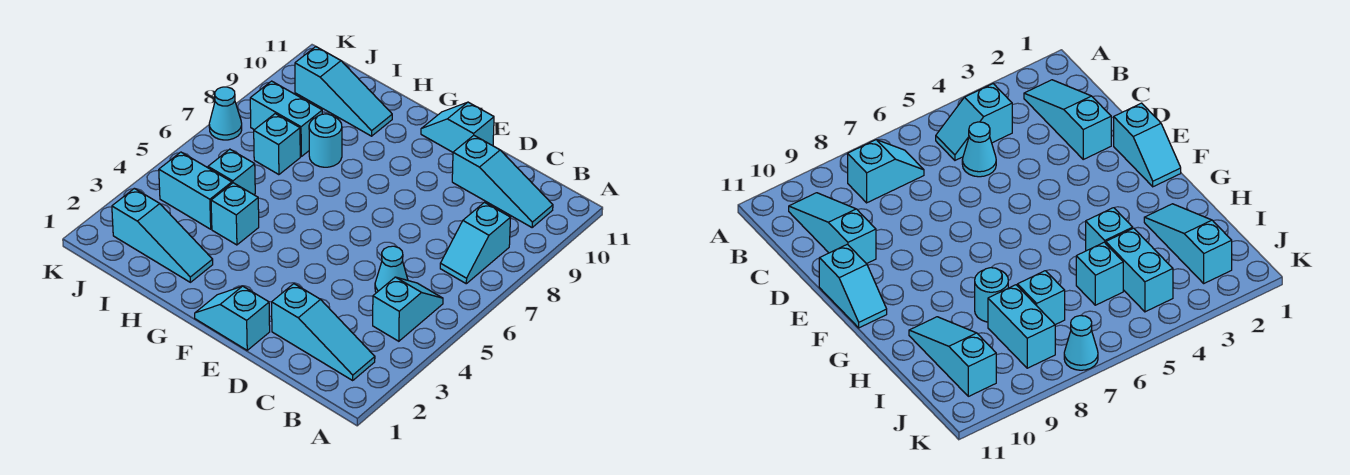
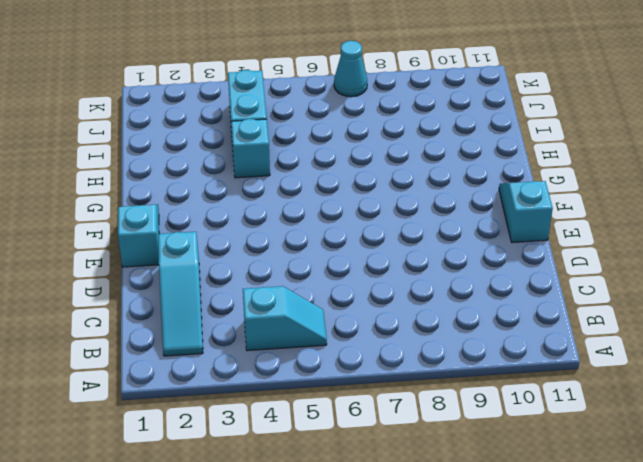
none -> cyan 1x2 slope [440,202,511,284]
none -> cyan 1x3 slope [452,135,553,227]
none -> cyan 1x1 cone [375,246,408,293]

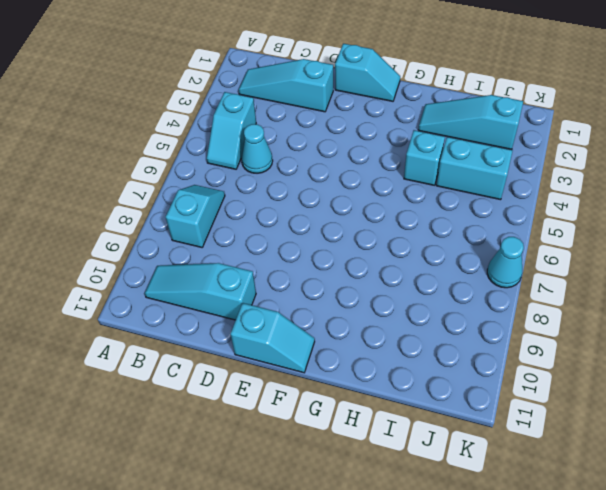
none -> cyan 1x1 round brick [309,114,342,167]
none -> cyan 1x3 slope [295,47,392,136]
none -> cyan 1x1 brick [208,149,255,195]

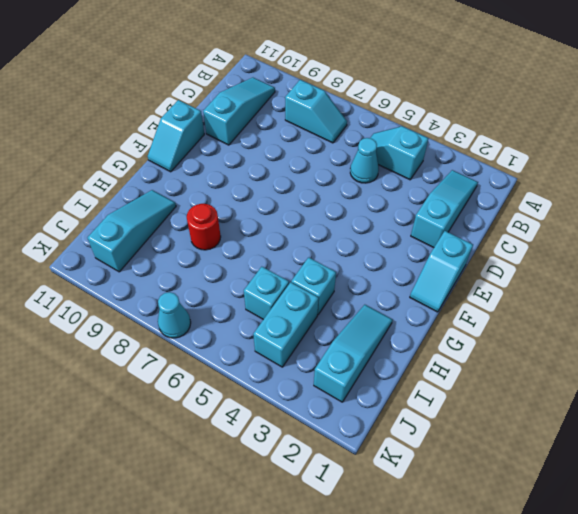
red 1x1 round brick [187,204,221,250] -> cyan 1x1 round brick [309,114,342,167]
none -> cyan 1x1 brick [254,114,300,175]
none -> cyan 1x2 brick [250,81,322,156]

